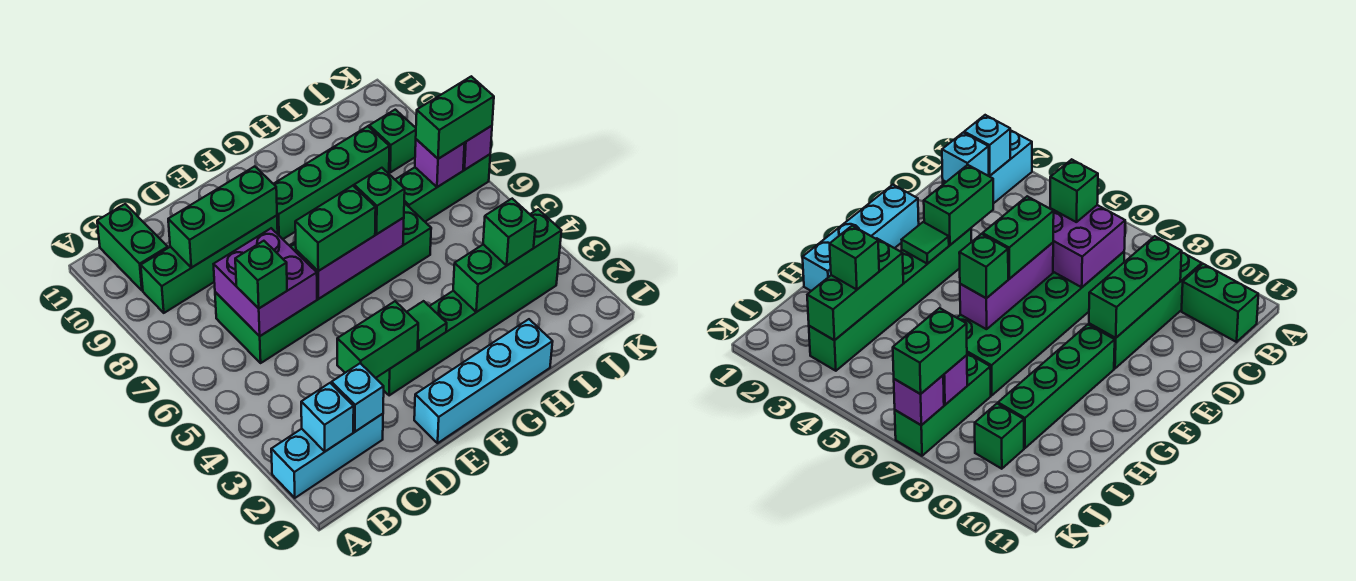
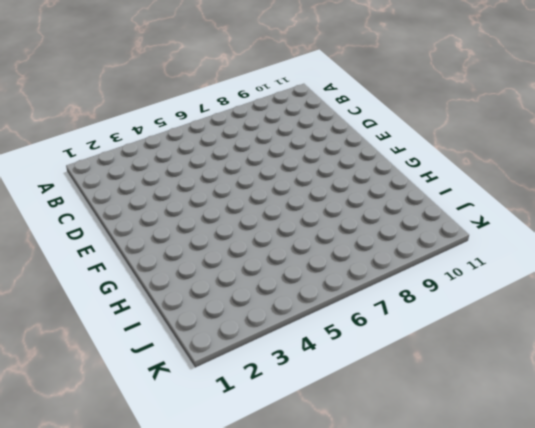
none -> cyan 1x3 brick [271,414,383,498]
none -> green 1x4 brick [141,215,278,313]
none -> green 1x2 brick [97,204,168,291]

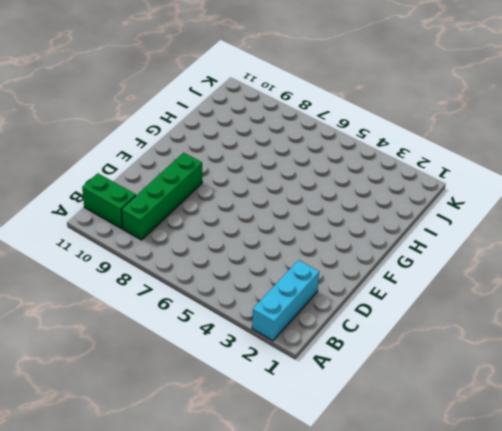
none -> green 2x6 brick [215,203,431,363]
none -> cyan 1x4 brick [414,319,553,443]
none -> green 1x6 brick [376,259,559,396]

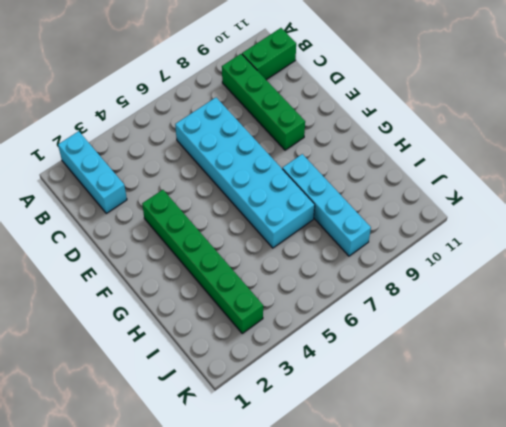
cyan 2x6 brick [175,98,315,248] -> green 2x6 brick [215,203,431,363]
cyan 1x4 brick [282,154,371,256] -> cyan 1x4 brick moved to [414,319,553,443]
none -> green 1x4 brick [274,126,390,239]
none -> green 1x3 brick [395,154,490,222]
none -> green 1x1 brick [369,110,416,172]

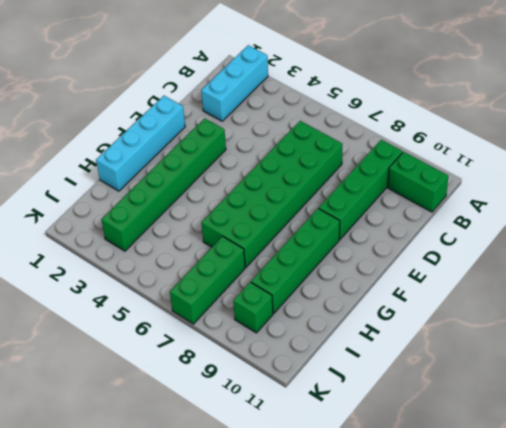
none -> cyan 1x1 brick [301,383,354,451]
none -> cyan 1x1 brick [332,363,384,432]
none -> purple 2x2 brick [214,228,317,336]

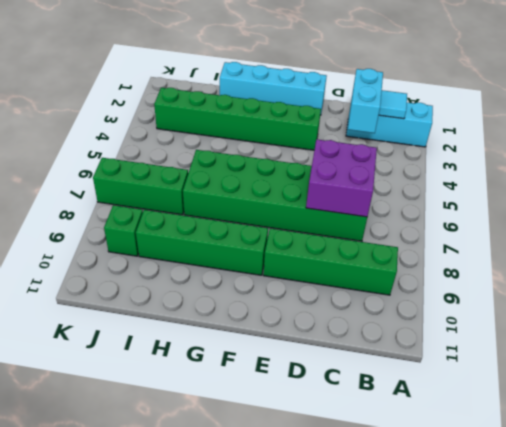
cyan 1x1 tile [379,90,407,119] -> cyan 1x1 brick [301,383,354,451]
cyan 1x2 brick [348,69,383,133] -> cyan 1x1 brick [332,363,384,432]
none -> green 1x2 brick [97,204,168,291]
none -> green 1x3 brick [168,166,277,268]
none -> green 1x2 brick [337,301,418,378]

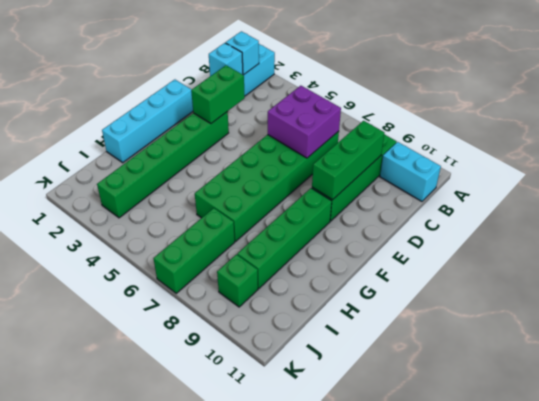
cyan 1x2 brick [380,142,441,201] -> green 1x2 brick [97,204,168,291]
none -> purple 1x3 brick [296,218,404,299]
none -> green 1x1 tile [407,301,447,350]
none -> green 1x3 brick [453,209,561,312]

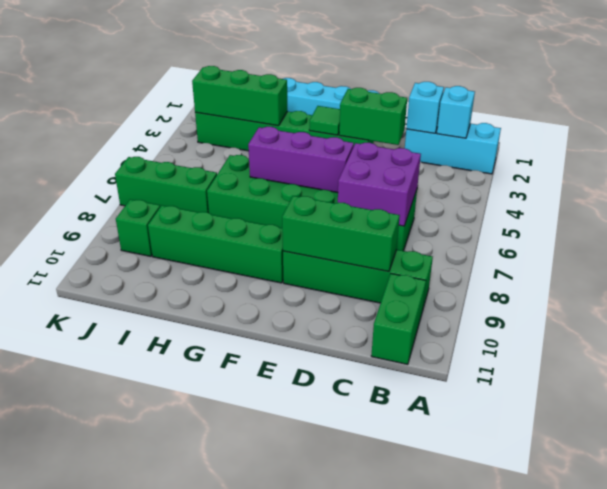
none -> purple 1x1 brick [415,139,465,187]
none -> purple 1x1 brick [463,126,492,170]
none -> green 1x1 brick [235,241,287,308]

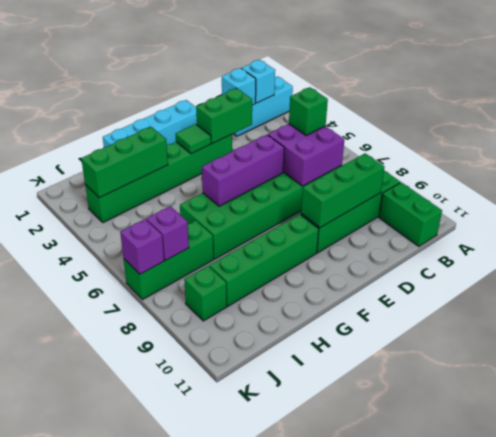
none -> green 1x2 brick [295,186,376,271]
none -> green 1x1 brick [354,168,405,234]
none -> green 1x1 brick [483,199,536,265]

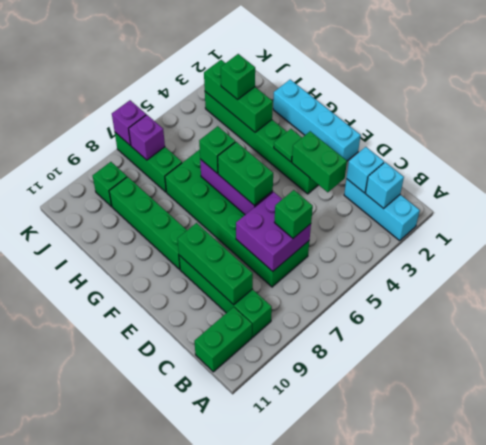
none -> green 1x2 brick [416,76,494,159]

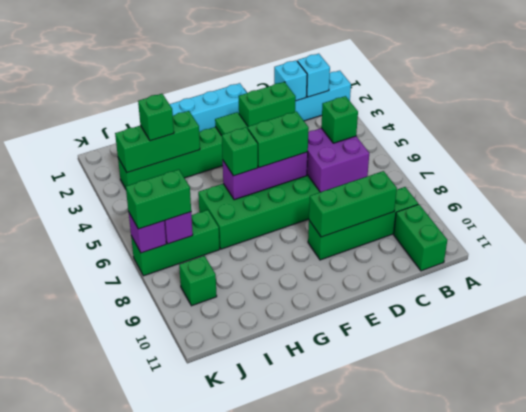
none -> green 1x4 brick [274,126,390,239]

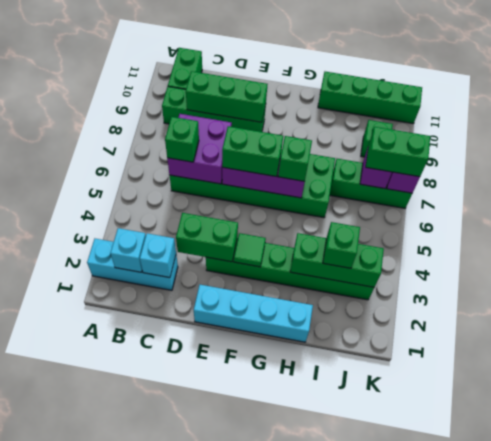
green 1x4 brick [318,72,422,124] -> green 1x4 brick moved to [274,126,390,239]

